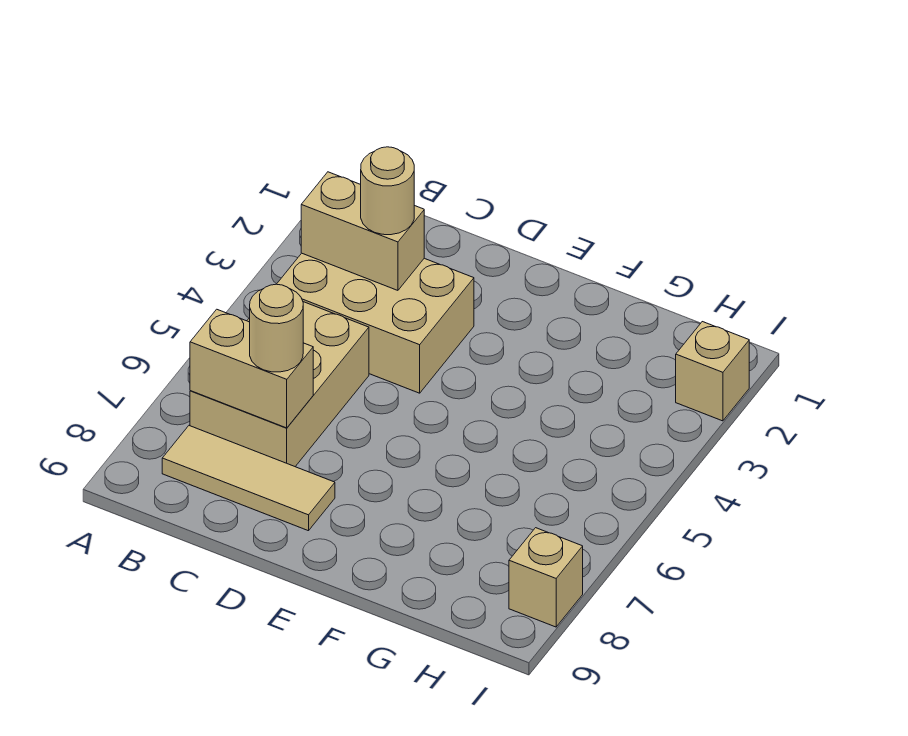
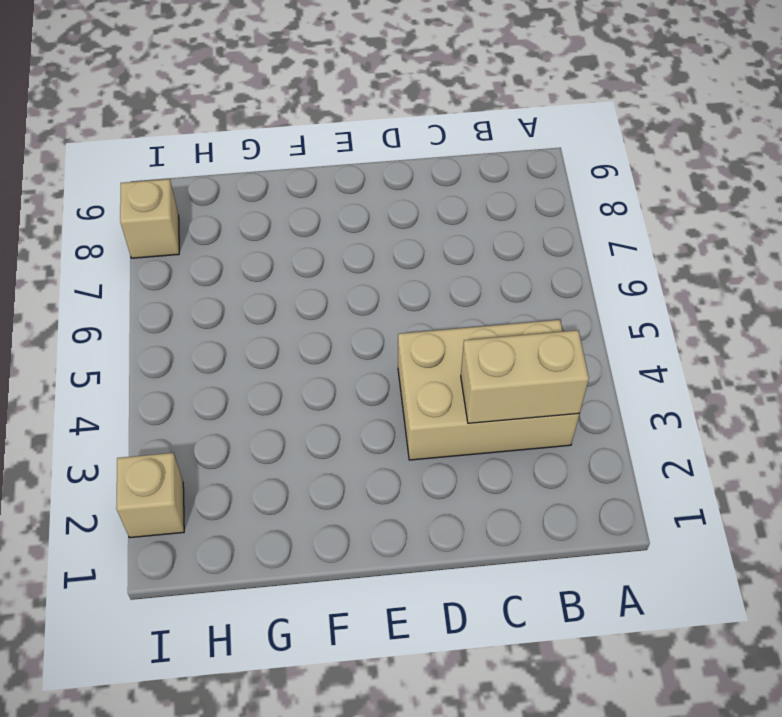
none -> tan 2x3 brick [190,302,369,466]
none -> tan 1x3 tile [162,426,335,531]

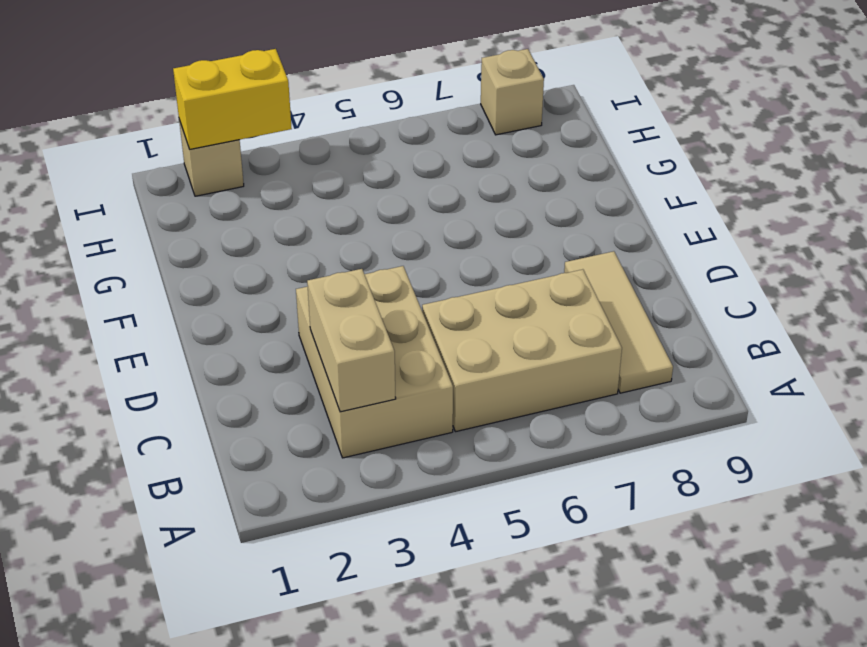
yellow 1x2 brick [173,49,292,149] -> none
none -> tan 1x2 brick [190,309,313,428]
none -> tan 1x1 round brick [361,147,414,235]

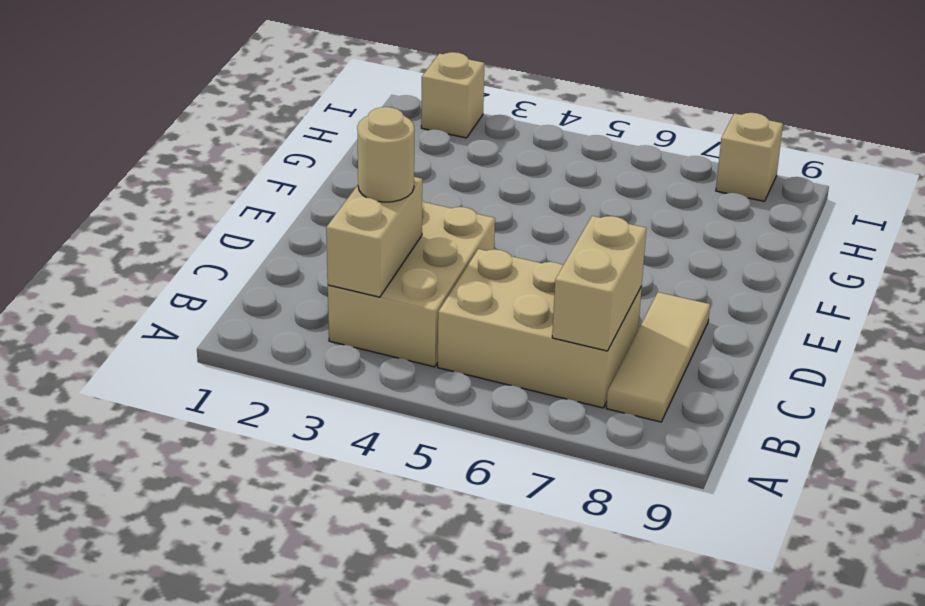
none -> tan 1x1 round brick [250,284,303,372]

